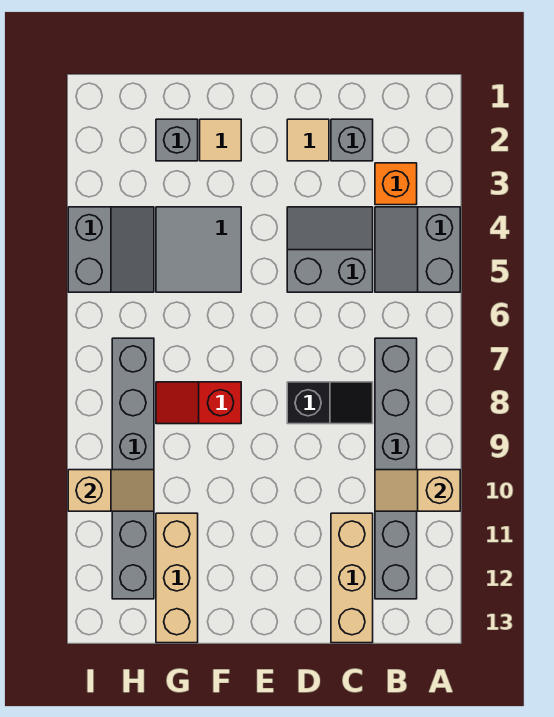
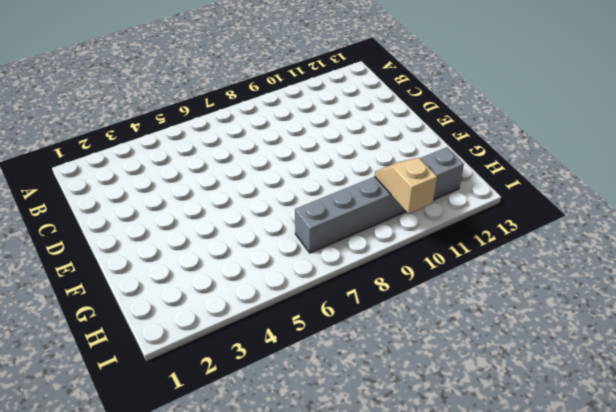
none -> grey 2x2 slope [375,207,460,292]
none -> orange 1x1 brick [375,163,417,205]
none -> grey 1x6 brick [375,338,417,599]

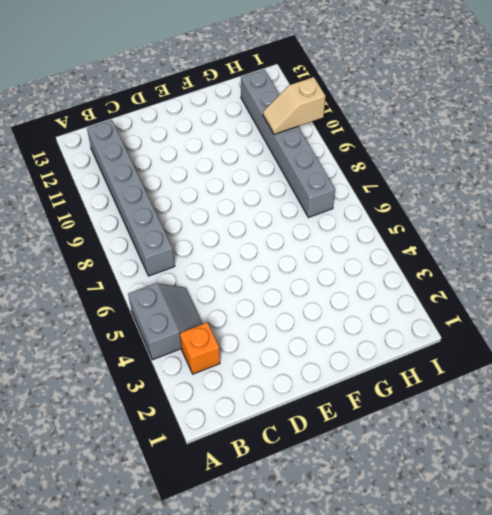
none -> grey 1x1 brick [331,119,373,161]
none -> grey 2x2 slope [287,207,373,292]
none -> black 1x2 slope [287,382,373,424]

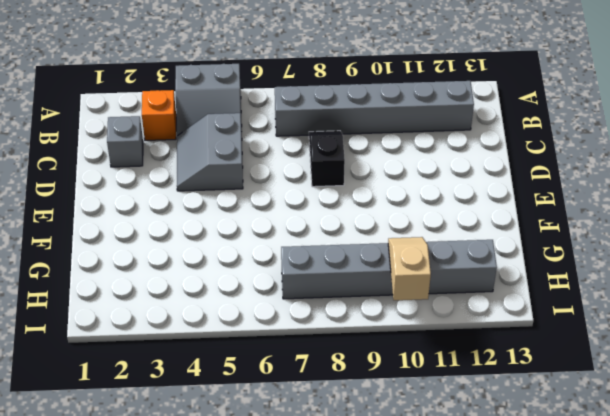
none -> tan 1x3 brick [331,513,373,643]
none -> tan 1x1 tile [287,119,329,161]
none -> tan 1x1 tile [200,119,241,161]

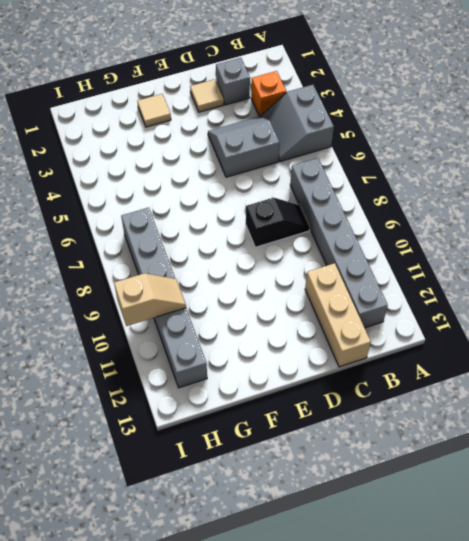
none -> grey 2x2 tile [156,207,241,292]
none -> red 1x2 slope [156,382,241,424]
none -> grey 1x1 brick [156,119,198,161]

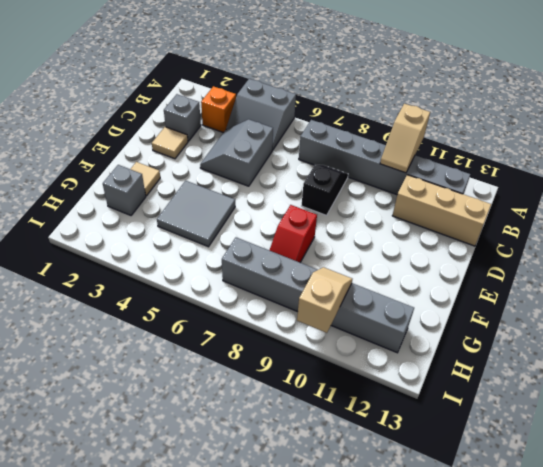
none -> tan 1x3 brick [156,513,198,643]
none -> grey 2x2 slope [68,207,154,292]

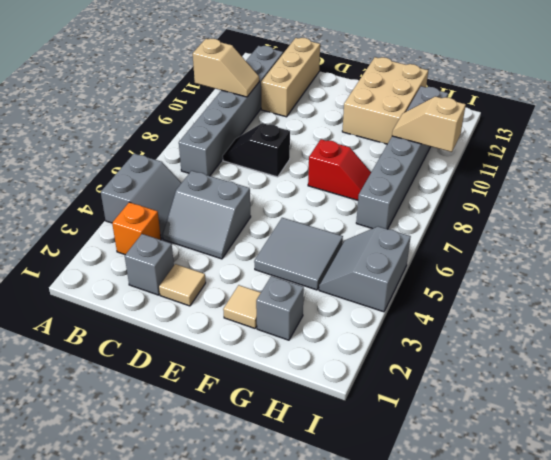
tan 2x3 brick [342,57,428,144] -> tan 1x3 brick [156,513,198,643]

